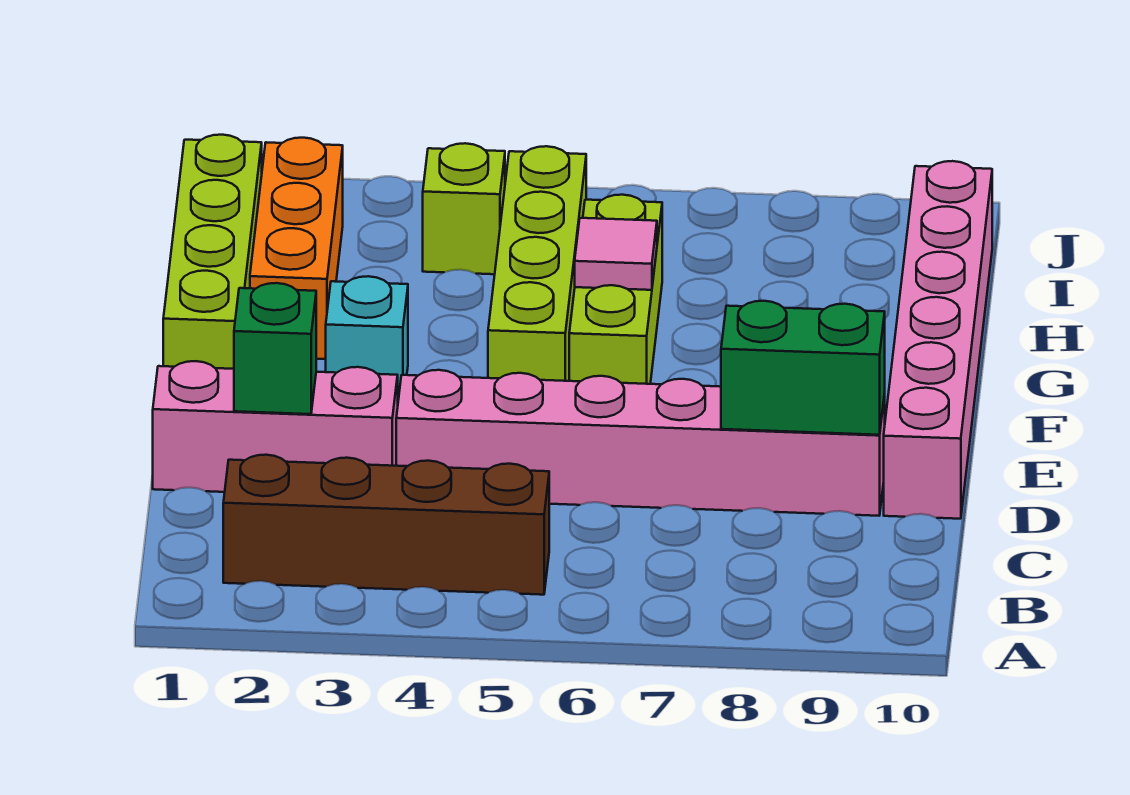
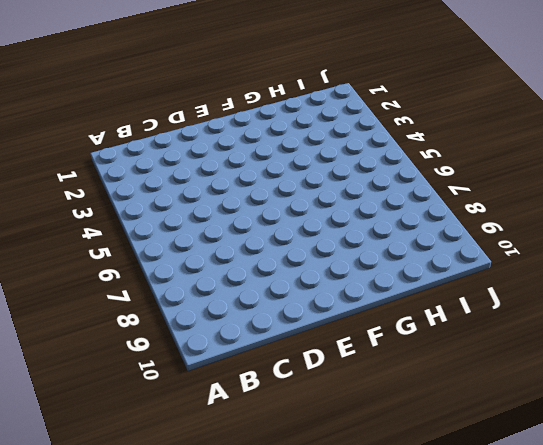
none -> brown 1x4 brick [223,455,549,595]
none -> pink 1x3 brick [153,361,398,492]
none -> pink 1x6 brick [396,370,885,516]

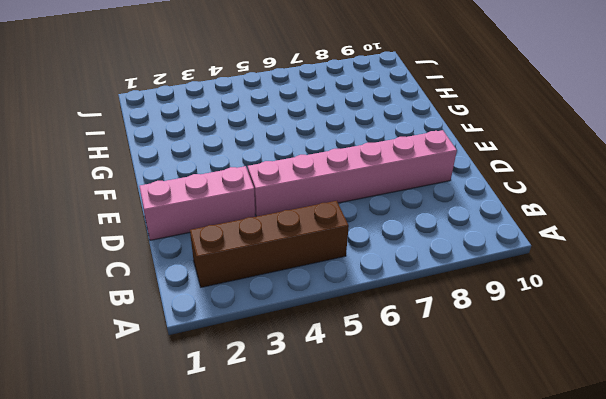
none -> pink 1x6 brick [884,161,992,519]
none -> lime 1x4 brick [163,135,262,369]
none -> cyan 1x1 brick [326,276,408,400]

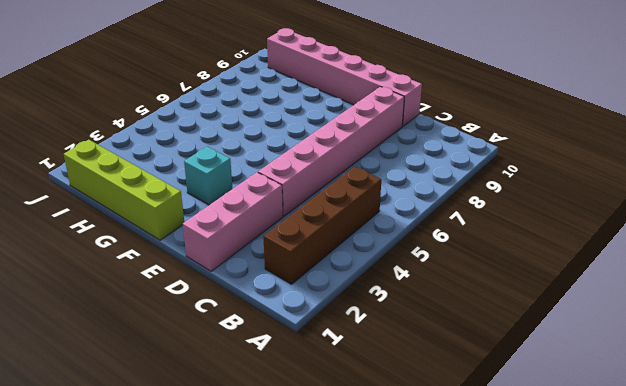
none -> lime 1x4 brick [488,146,586,381]
none -> lime 1x3 brick [569,195,662,384]
none -> orange 1x3 brick [250,138,343,359]

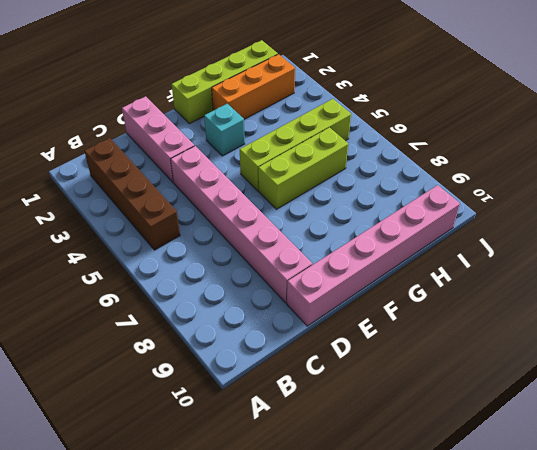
none -> lime 1x1 brick [423,143,505,274]
none -> green 1x1 brick [234,283,316,414]
none -> green 1x2 brick [721,301,885,435]

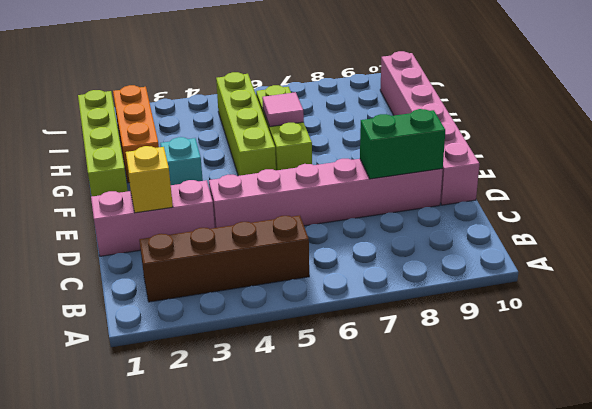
yellow 1x1 brick [126,146,173,213] -> green 1x1 brick [234,283,316,414]
none -> lime 1x1 brick [423,143,505,274]

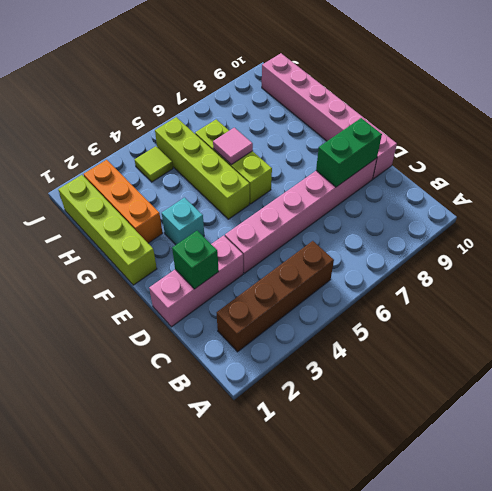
lime 1x1 tile [135,146,173,182] -> lime 1x1 brick [423,143,505,274]

